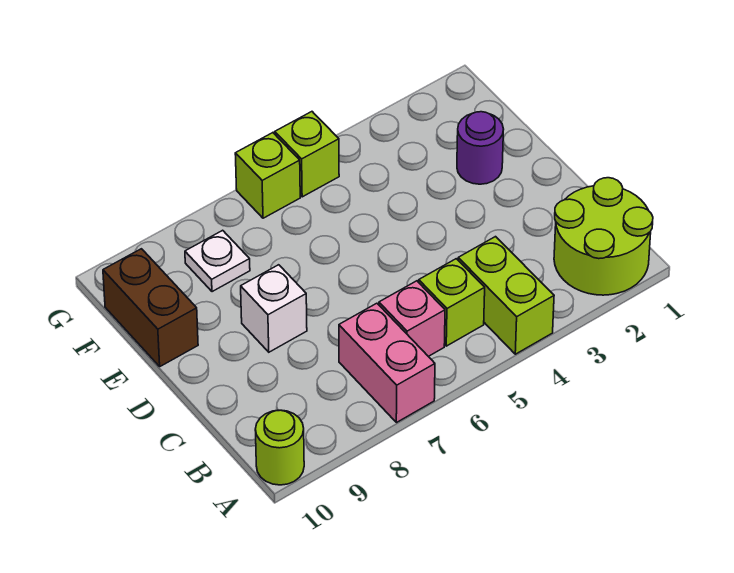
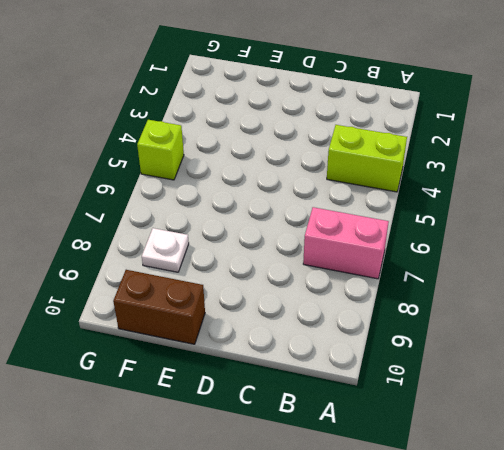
none -> lime 2x2 round brick [554,178,653,295]
none -> lime 1x1 round brick [255,410,304,485]
none -> lime 1x1 brick [419,259,485,346]

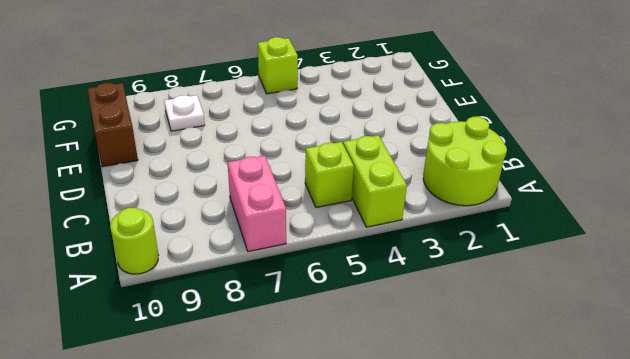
none -> pink 1x1 brick [379,281,445,356]
none -> white 1x1 brick [241,265,307,352]
none -> purple 1x1 round brick [457,112,504,184]

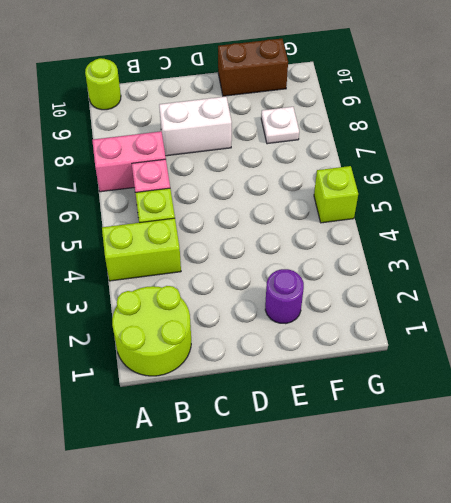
white 1x2 brick [159,97,232,156] -> white 1x1 brick [241,265,307,352]
none -> lime 1x1 brick [235,133,300,218]

